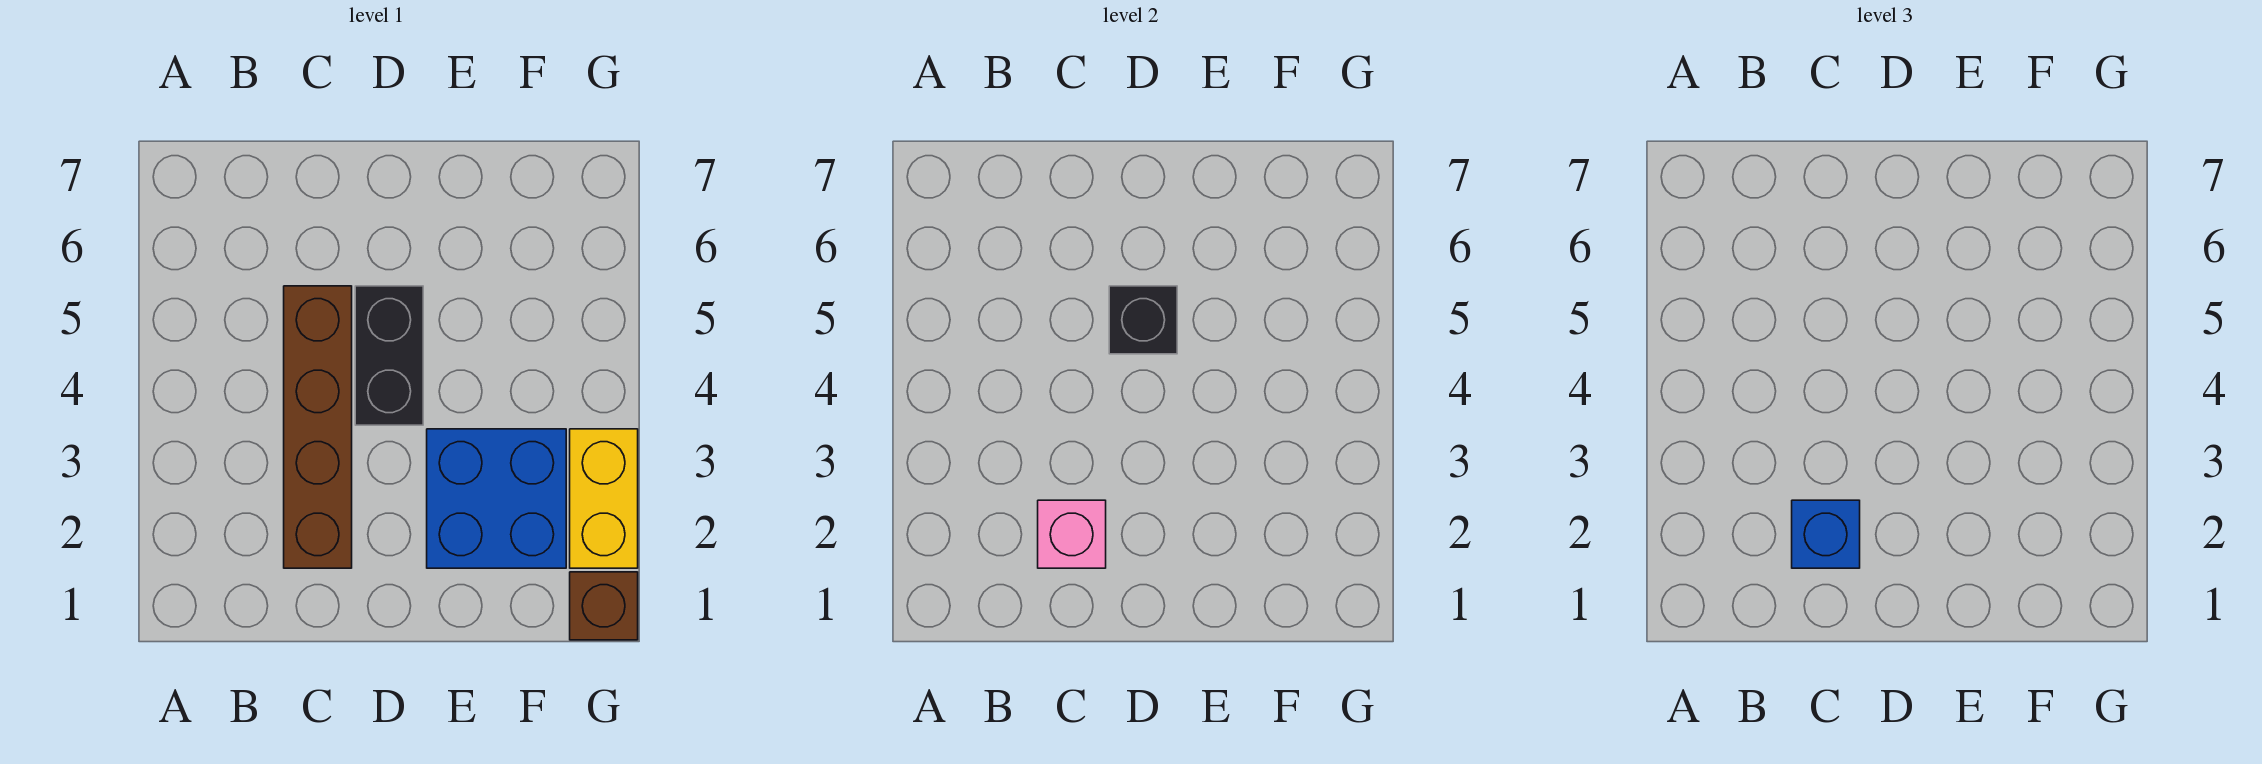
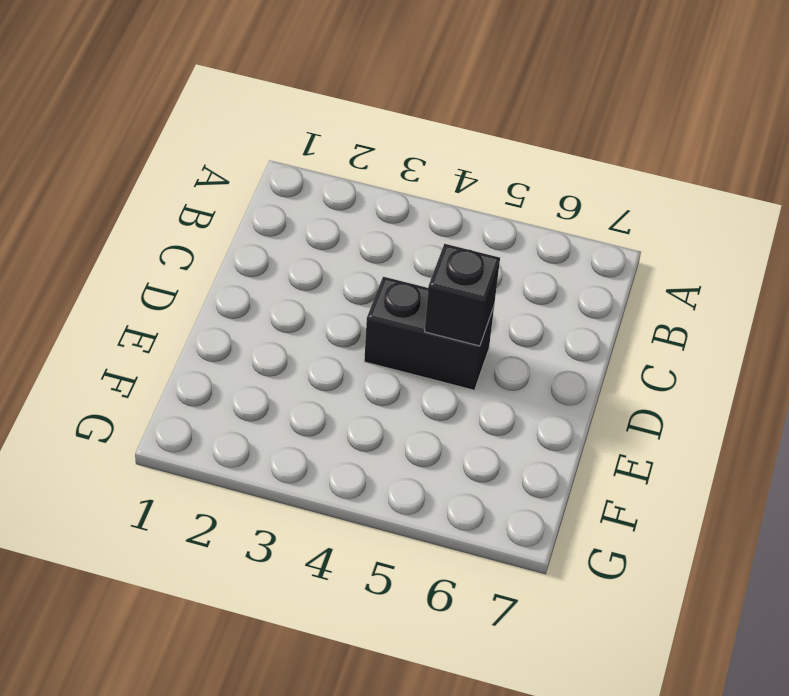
none -> brown 1x4 brick [284,286,352,568]
none -> blue 2x2 brick [427,429,566,568]

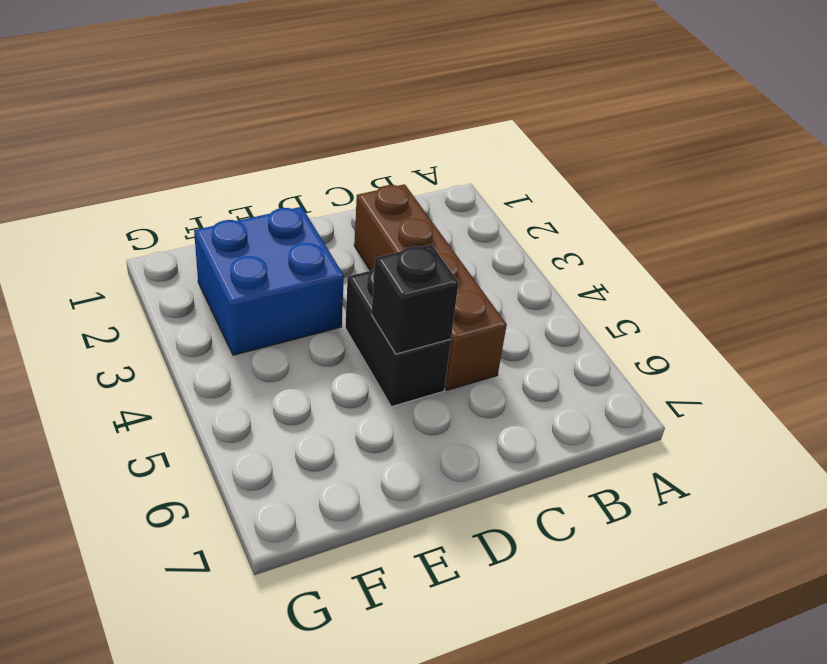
none -> brown 1x1 brick [570,572,638,640]
none -> yellow 1x2 brick [570,429,638,568]

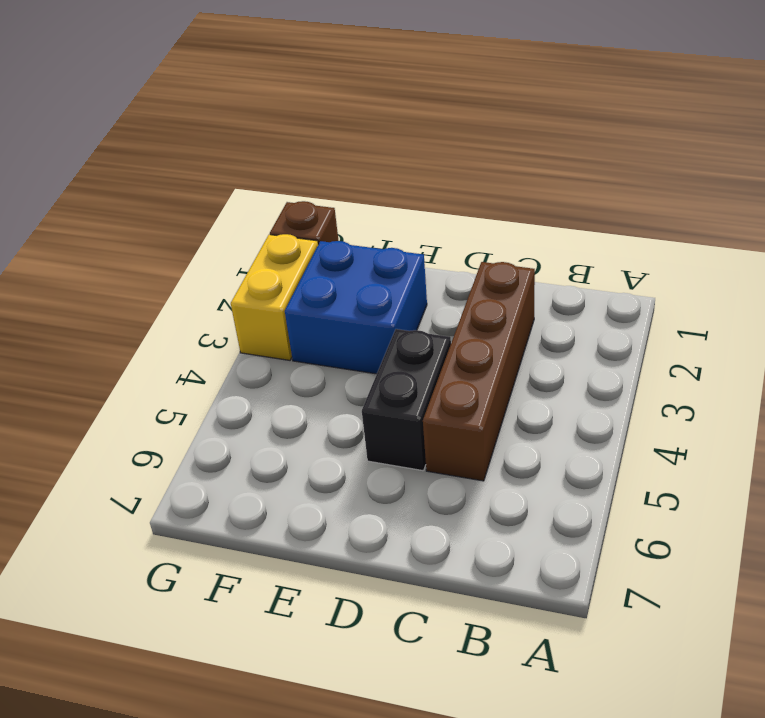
none -> pink 1x1 brick [1038,500,1106,568]
none -> black 1x1 brick [1109,286,1177,354]

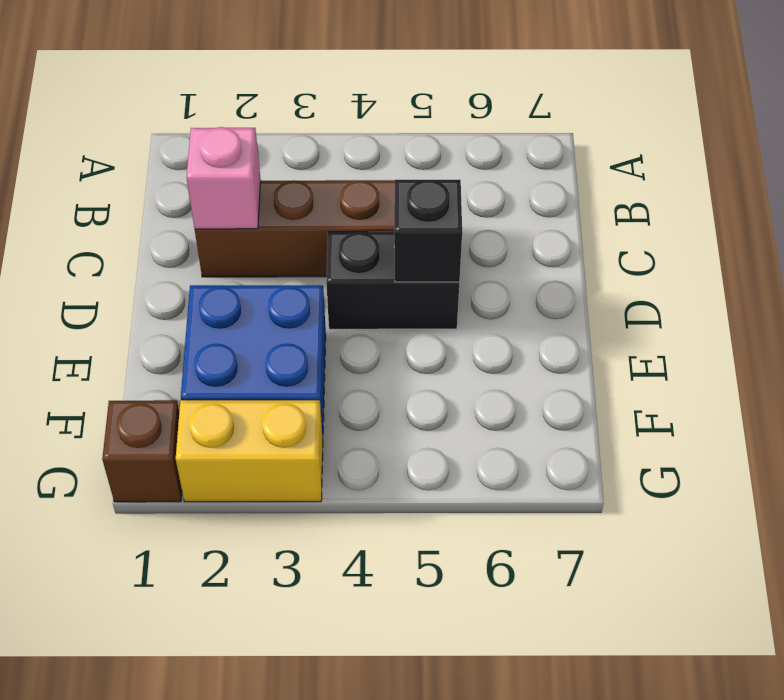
none -> blue 1x1 brick [1792,500,1860,568]

